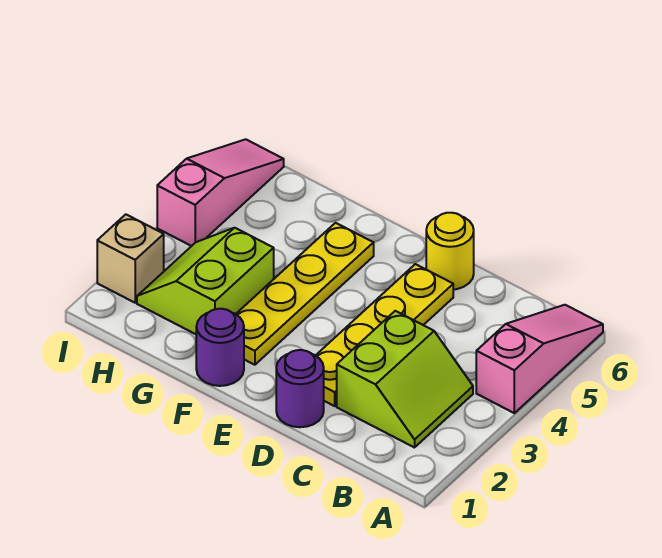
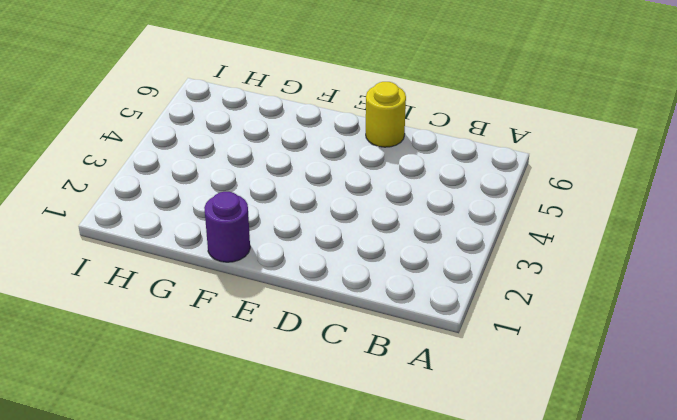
none -> pink 1x3 slope [476,305,603,413]
none -> lime 2x2 slope [337,311,473,448]

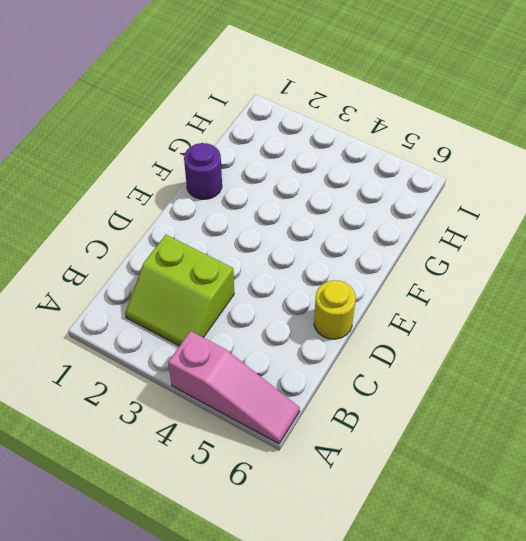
none -> purple 1x1 round brick [276,350,324,427]
none -> yellow 1x4 plate [315,264,453,406]

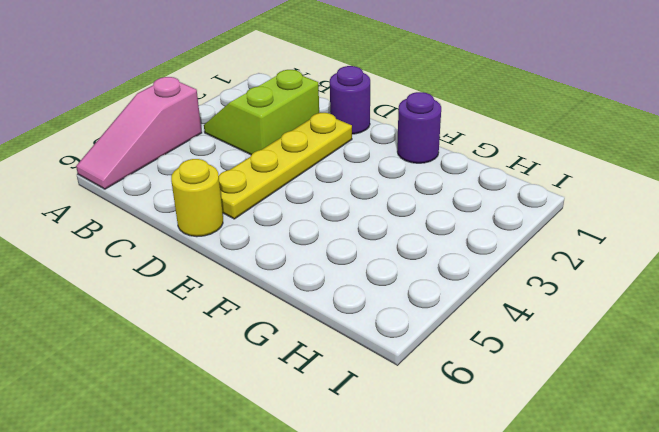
none -> yellow 1x4 plate [236,223,374,365]
none -> lime 2x2 slope [137,228,274,334]

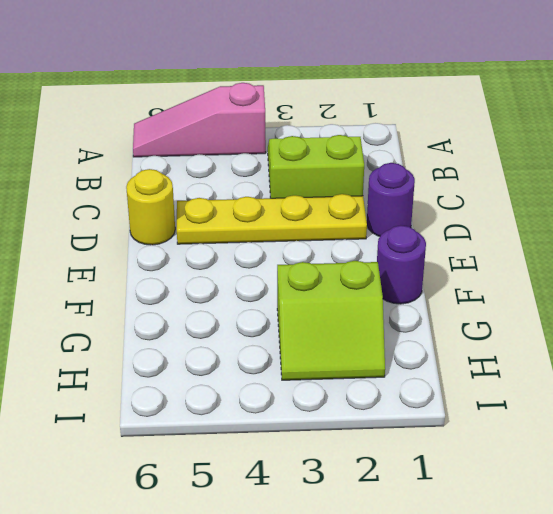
none -> yellow 1x4 plate [236,223,374,365]
none -> tan 1x1 brick [97,214,164,303]

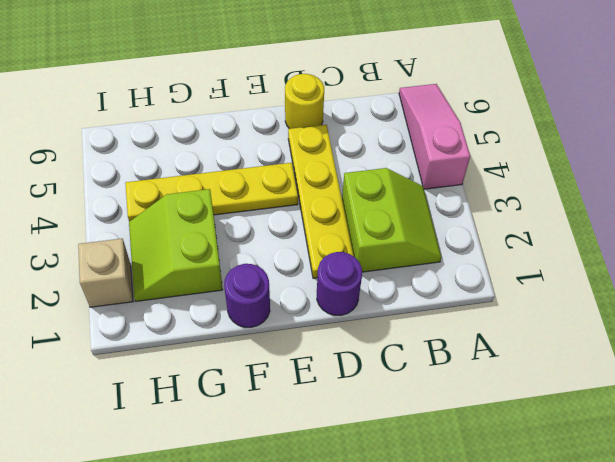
yellow 1x4 plate [125,163,298,222] -> yellow 1x4 plate turned to [236,223,374,365]
none -> pink 1x3 slope [157,139,284,246]

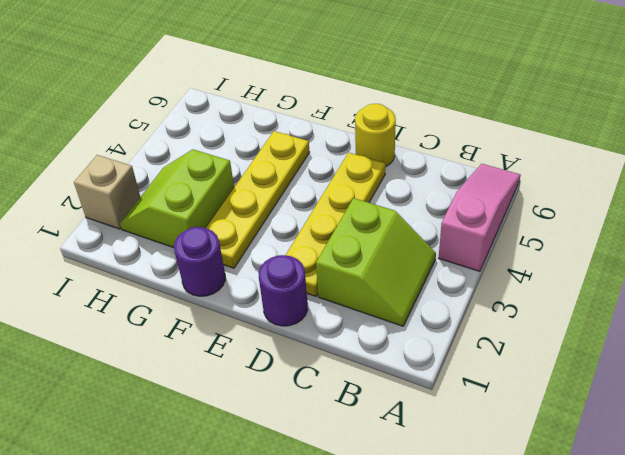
none -> pink 1x3 slope [157,139,284,246]

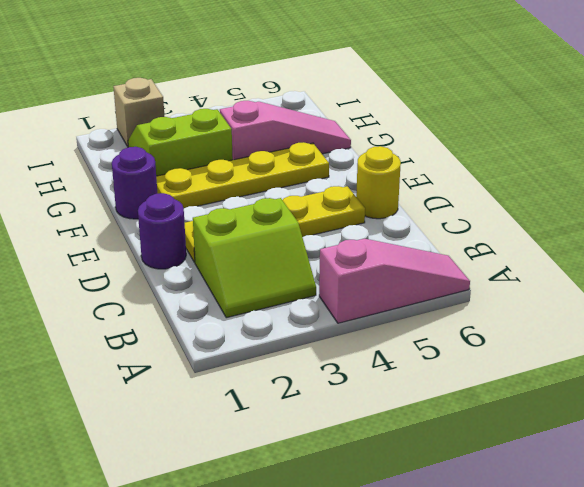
pink 1x3 slope [220,101,351,160] -> pink 1x3 slope moved to [157,139,284,246]

